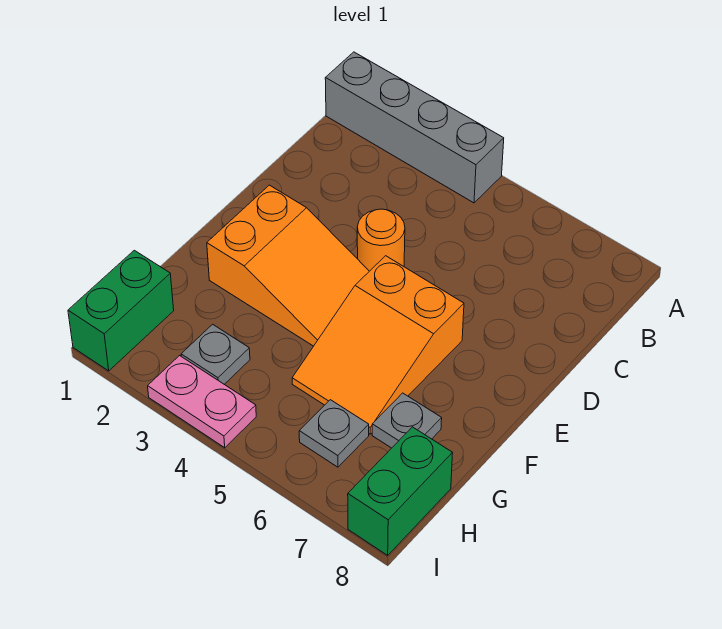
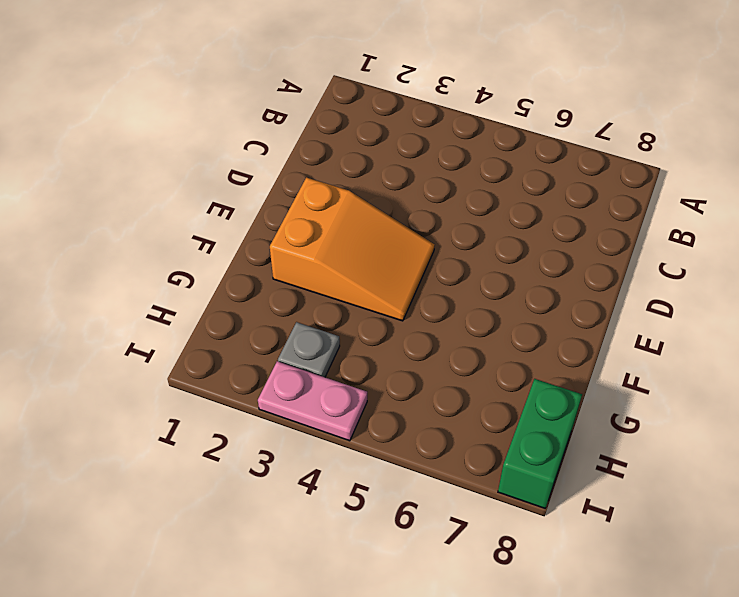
none -> grey 1x4 brick [325,52,504,203]
none -> orange 1x1 round brick [357,209,405,271]

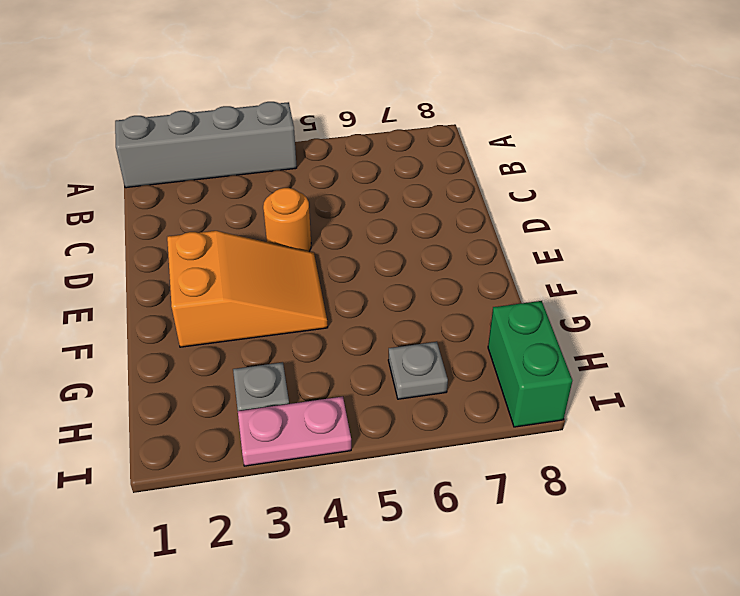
none -> orange 2x3 slope [292,256,464,434]
none -> grey 1x1 plate [372,393,442,448]

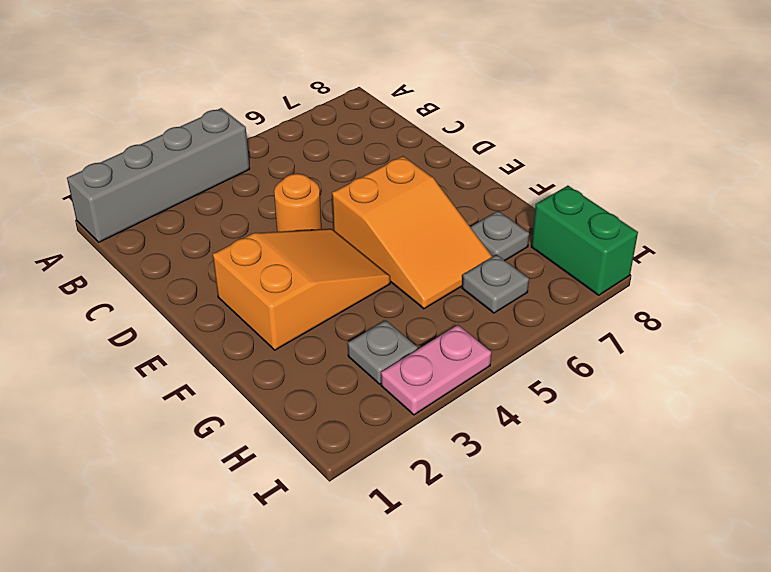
none -> green 1x2 brick [68,250,174,371]

